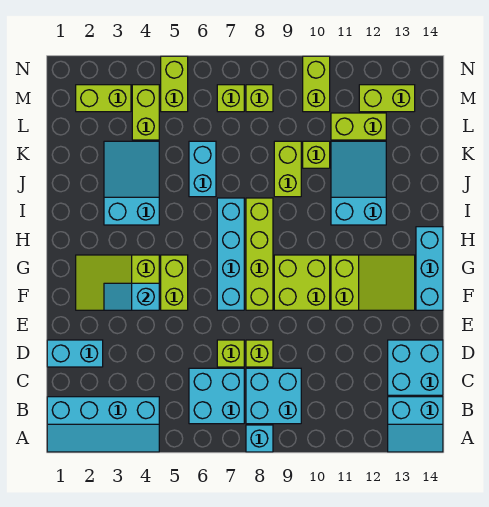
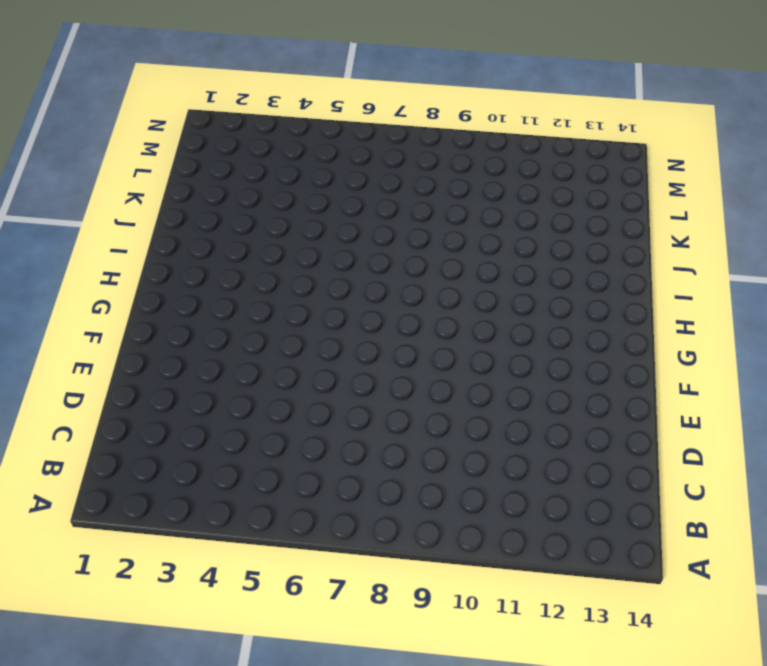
none -> cyan 2x4 slope [47,397,159,452]
none -> cyan 1x1 brick [246,425,273,452]
none -> cyan 2x2 slope [388,397,443,452]
none -> cyan 2x2 brick [189,368,244,424]

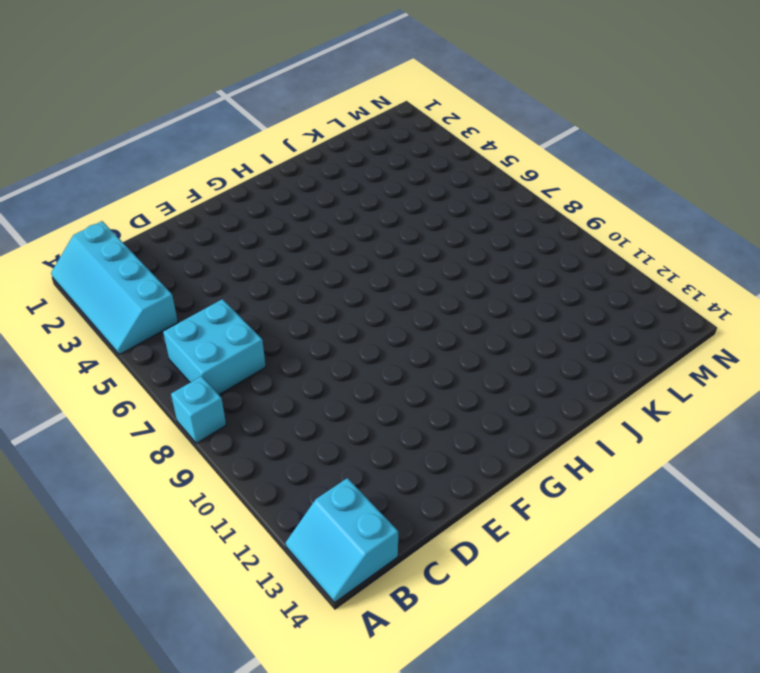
none -> cyan 2x2 brick [246,368,301,424]
none -> cyan 2x2 brick [388,340,443,395]
none -> cyan 1x2 brick [47,340,103,367]
none -> lime 1x1 brick [217,340,244,367]

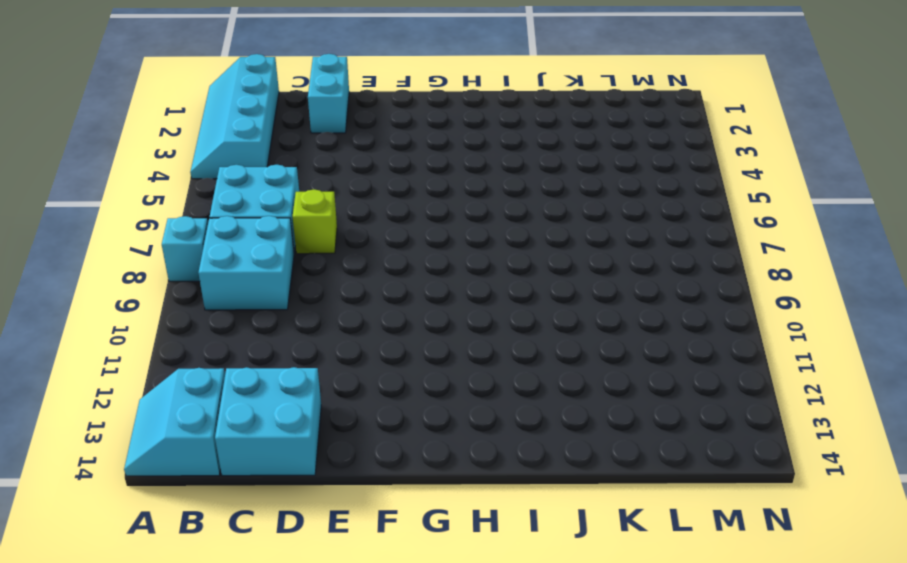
none -> lime 1x1 brick [246,340,273,367]
none -> lime 2x3 slope [76,255,159,310]
none -> lime 1x2 brick [161,255,188,310]
none -> cyan 1x4 brick [217,198,244,310]

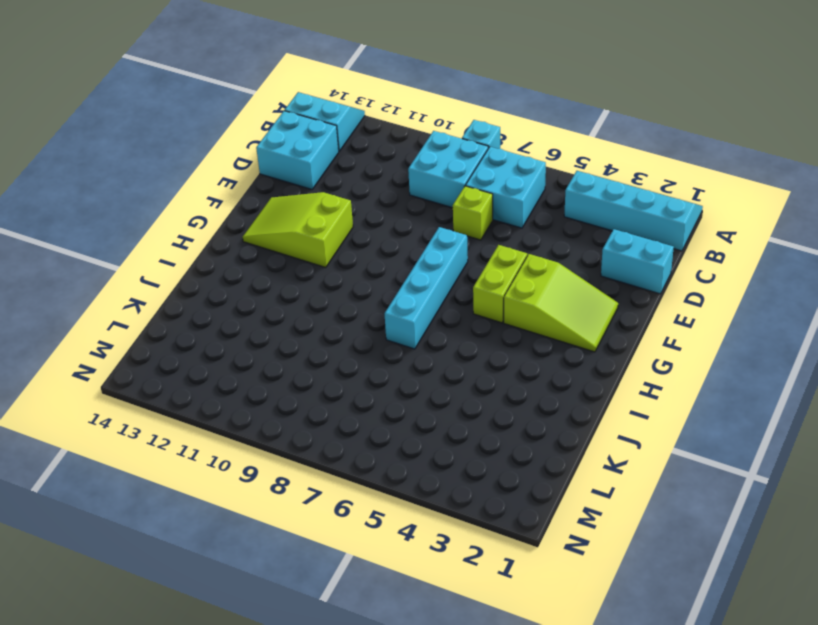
none -> lime 1x1 brick [246,340,273,367]
none -> lime 1x4 brick [246,198,273,310]
none -> lime 2x2 brick [274,255,330,310]
none -> cyan 1x3 brick [416,227,443,310]

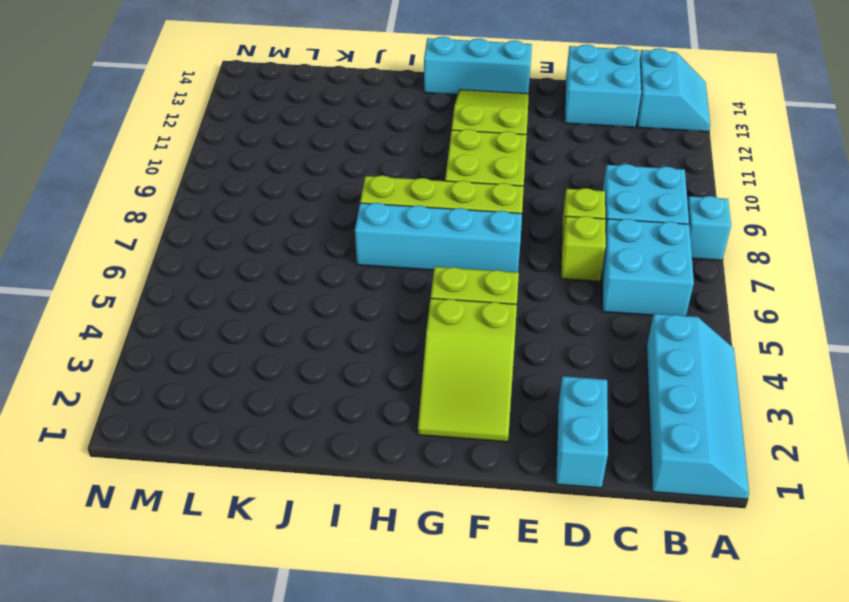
none -> cyan 2x3 slope [104,141,159,225]
none -> cyan 2x3 slope [331,141,386,225]
none -> cyan 1x2 brick [189,141,216,197]
none -> lime 1x2 brick [274,141,301,197]

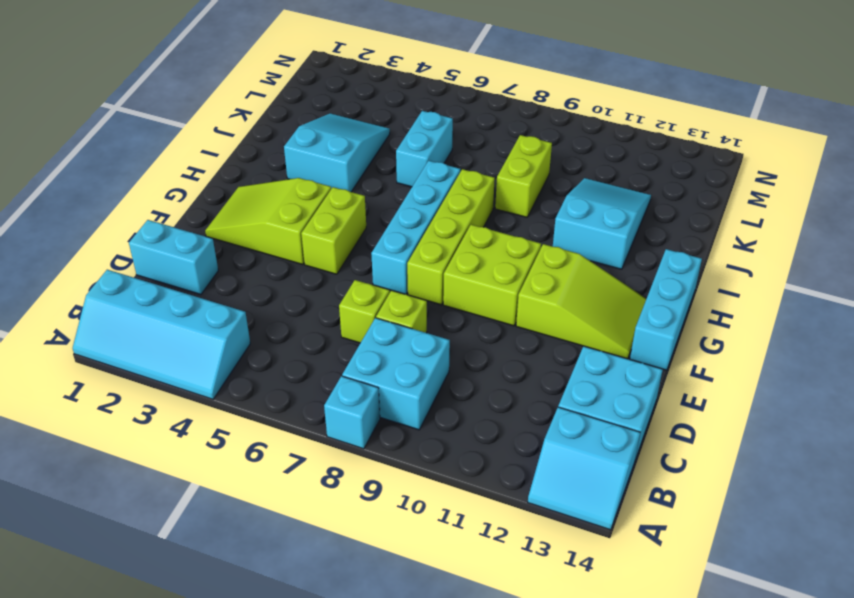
none -> cyan 2x2 brick [189,368,244,424]
none -> lime 1x1 brick [303,141,330,168]
none -> lime 1x2 brick [132,85,159,140]
none -> lime 1x2 brick [331,113,386,140]

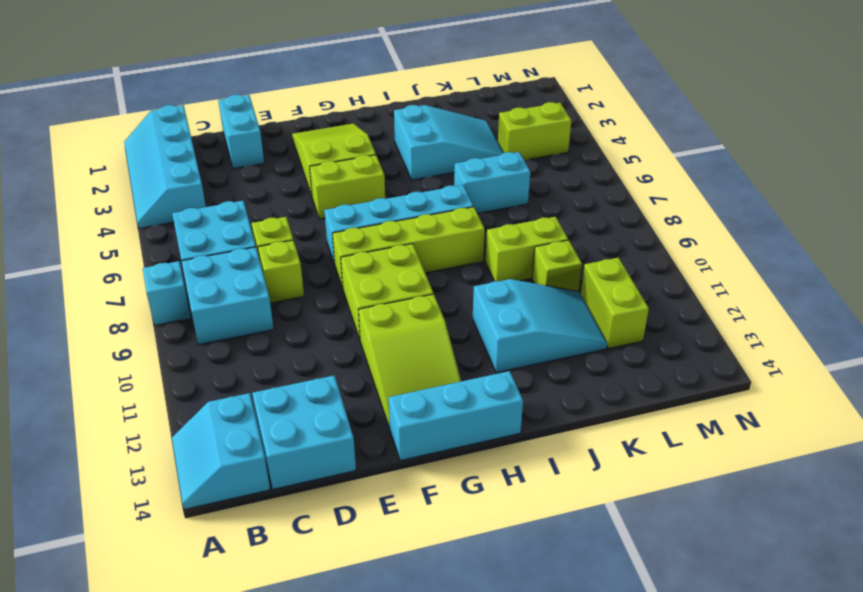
none -> lime 1x2 brick [76,85,131,112]
none -> lime 1x2 brick [161,56,188,112]
none -> lime 1x1 brick [217,85,244,112]
none -> lime 1x1 brick [246,85,273,112]

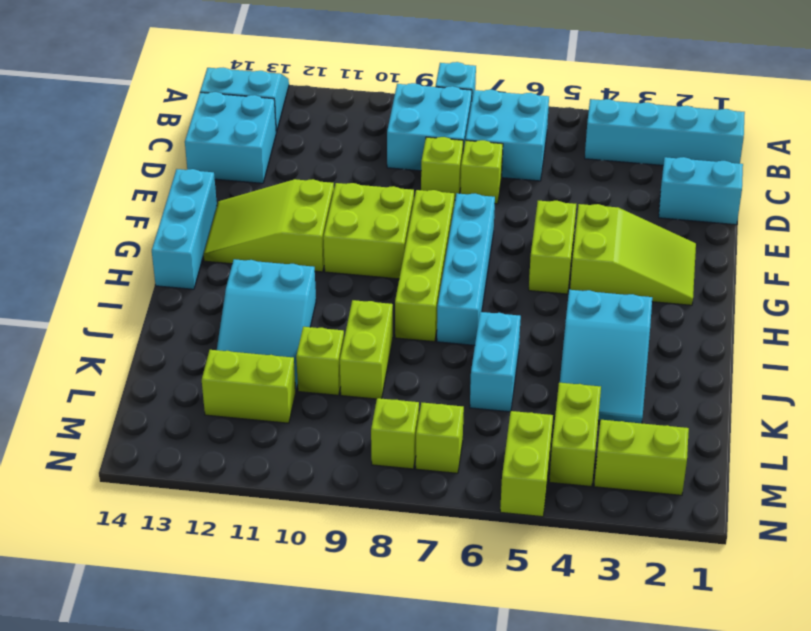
none -> lime 1x2 brick [303,56,330,112]
none -> lime 1x2 brick [359,85,415,112]
none -> cyan 1x2 slope [104,283,159,310]

